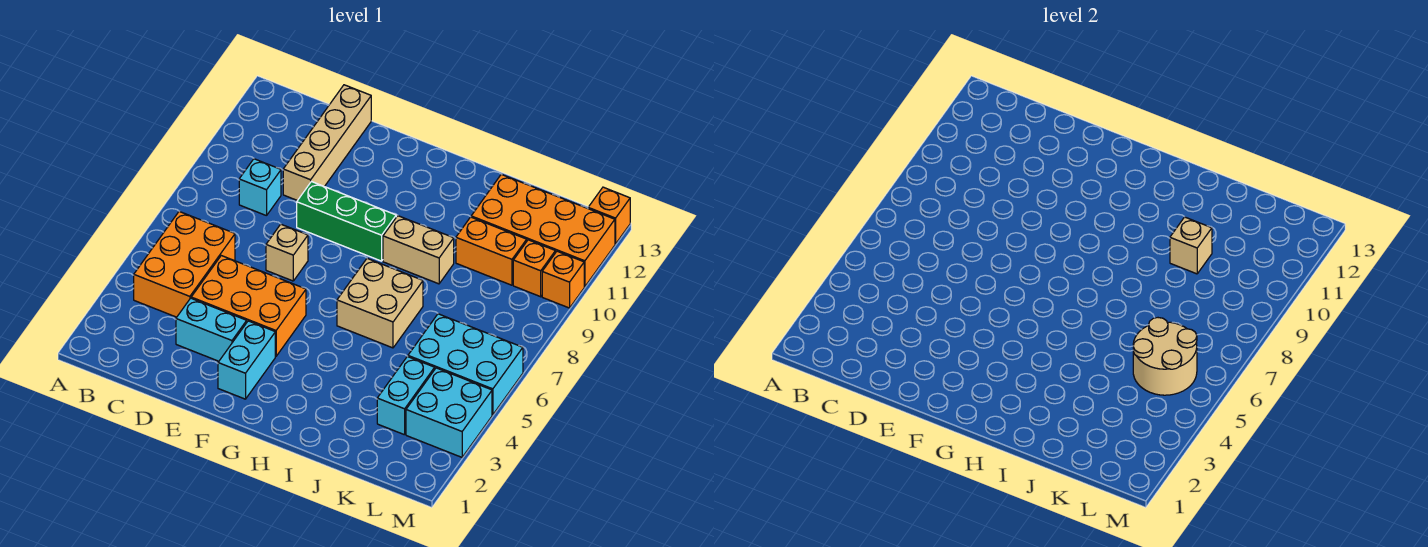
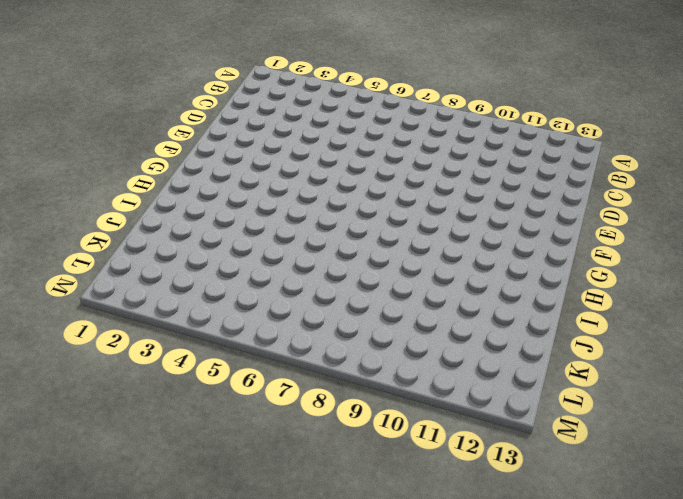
none -> orange 2x3 brick [134,212,235,317]
none -> cyan 1x1 brick [239,159,281,216]
none -> cyan 1x2 brick [176,298,247,361]

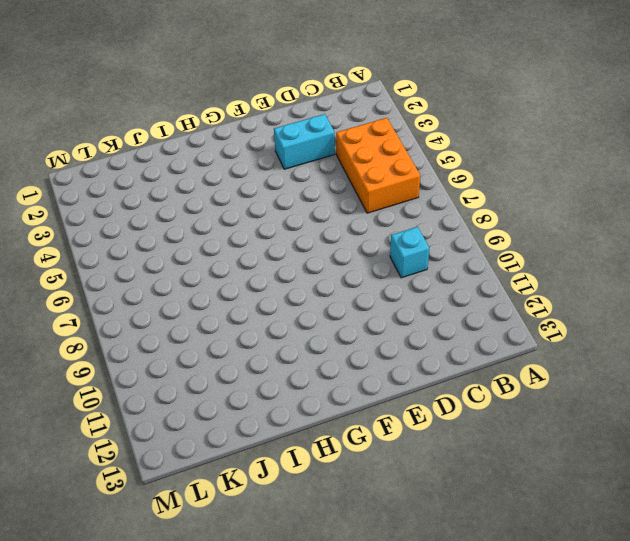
none -> orange 2x3 brick [191,256,306,356]
none -> tan 1x4 brick [283,85,371,201]
none -> tan 1x1 brick [266,224,308,281]

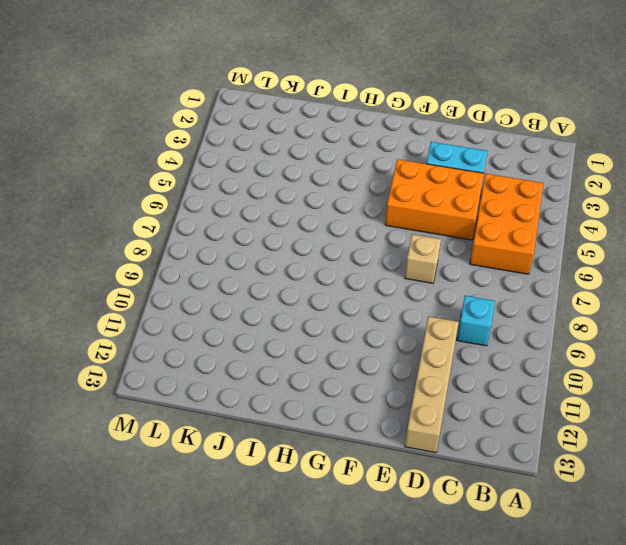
none -> green 1x3 brick [297,182,396,261]
none -> cyan 1x2 brick [218,321,275,399]
none -> tan 2x2 brick [337,258,423,348]

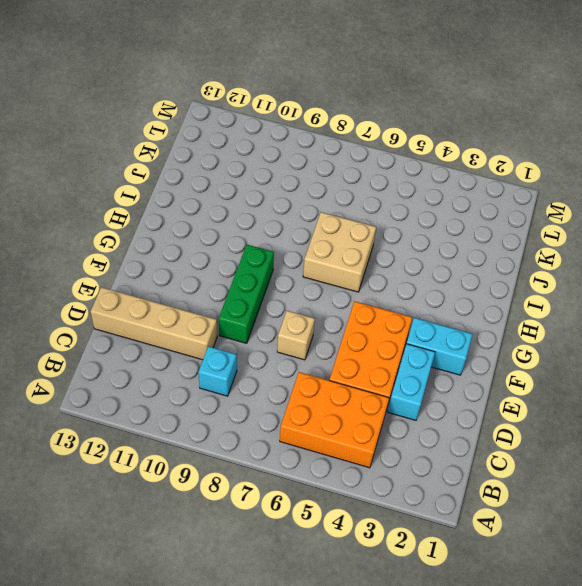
none -> tan 1x2 brick [383,216,454,284]
none -> orange 1x2 brick [456,217,527,285]
none -> orange 2x4 brick [471,174,615,287]

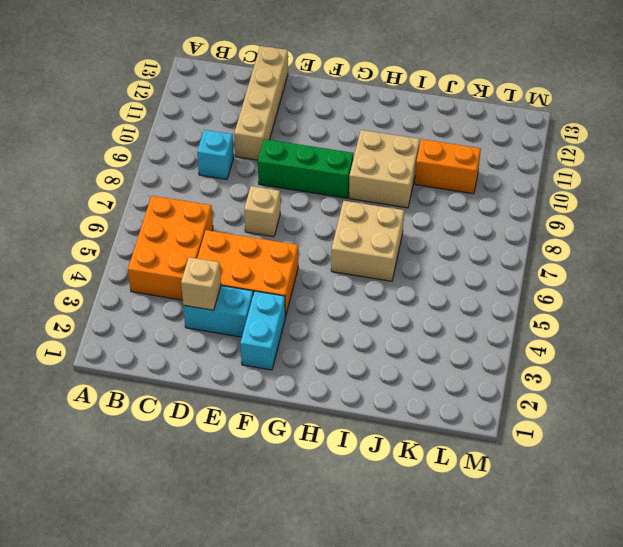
tan 1x1 brick [181,257,221,310] -> tan 1x1 brick moved to [1170,217,1212,274]
tan 2x2 brick [349,130,420,208] -> tan 1x2 brick [383,216,454,284]
none -> orange 2x4 brick [471,174,615,287]
none -> cyan 1x2 brick [377,357,435,435]
none -> cyan 2x3 brick [408,314,523,415]

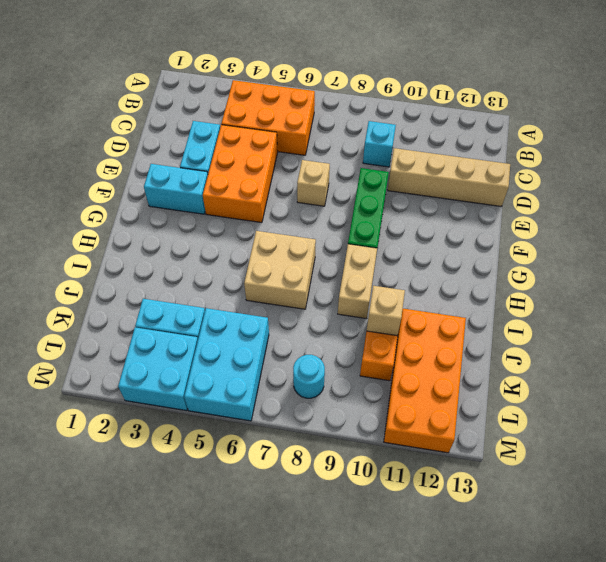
cyan 1x1 round brick [293,355,325,398] -> none
none -> orange 1x1 brick [513,240,555,297]
none -> orange 1x1 brick [542,251,584,308]
none -> orange 1x1 brick [588,187,630,244]

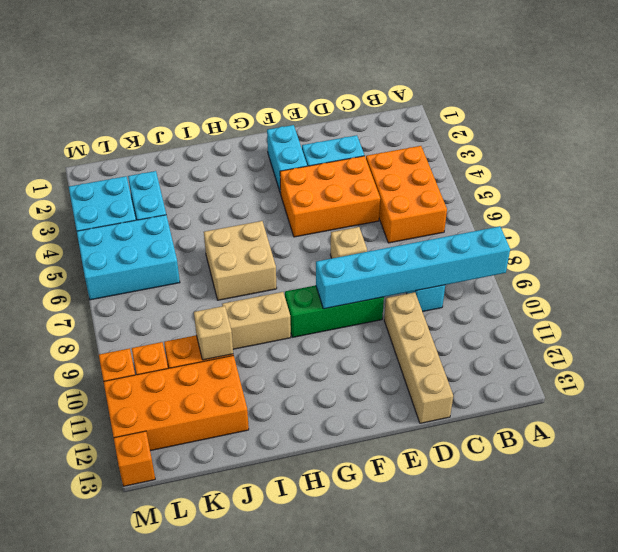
cyan 1x6 brick [316,226,510,309] -> none
none -> tan 2x2 round brick [1133,318,1197,395]

